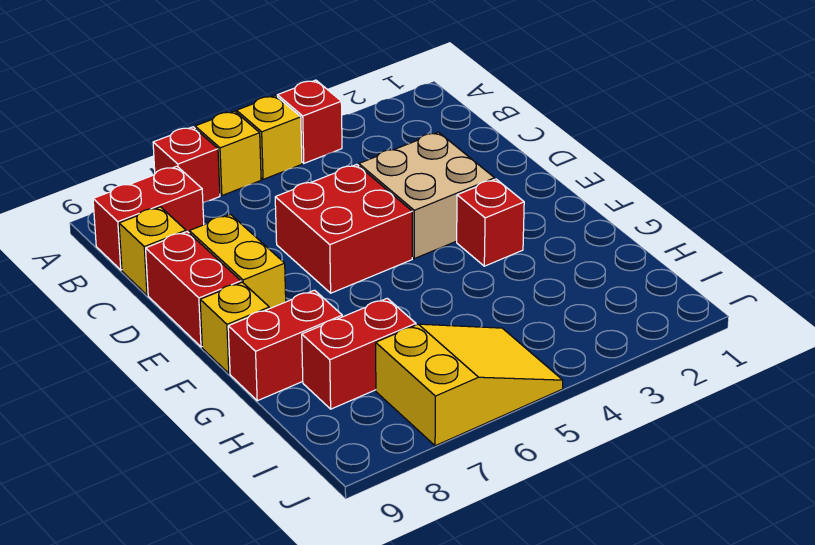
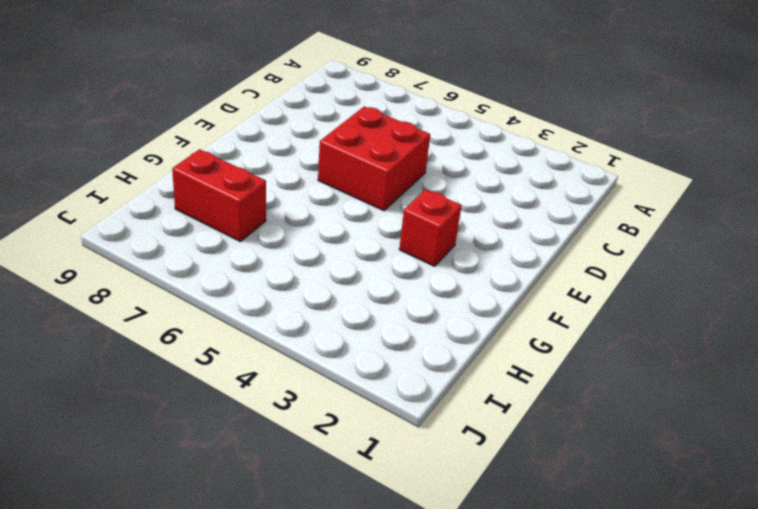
none -> red 1x1 brick [277,80,342,163]
none -> yellow 1x1 brick [237,96,302,179]
none -> yellow 1x1 brick [195,111,261,196]

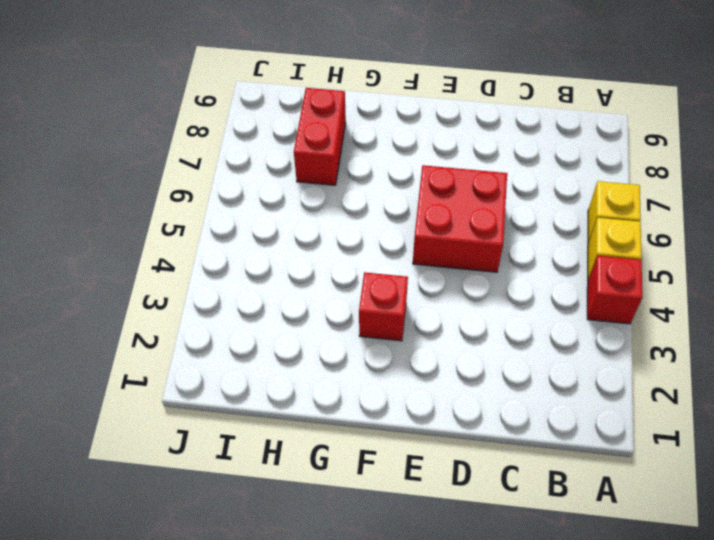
none -> red 1x1 brick [153,127,220,203]
none -> red 1x2 brick [93,166,204,270]
none -> yellow 1x1 brick [119,207,186,295]

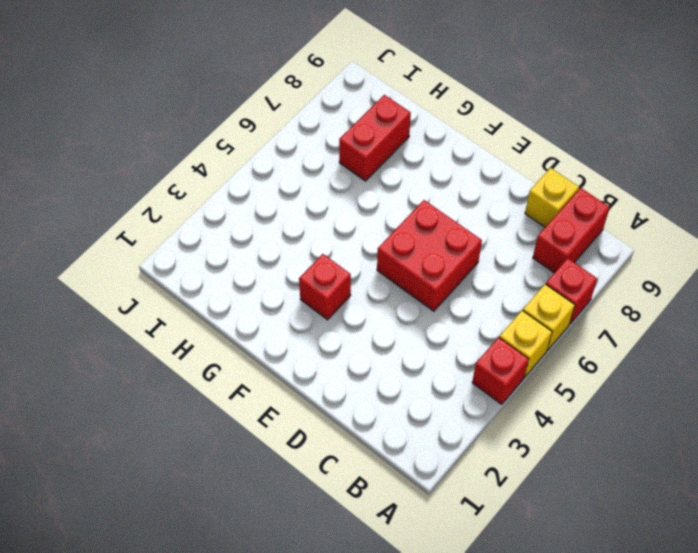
none -> tan 2x2 brick [359,132,495,259]
none -> yellow 1x2 brick [189,214,286,309]
none -> red 1x2 brick [146,232,241,347]

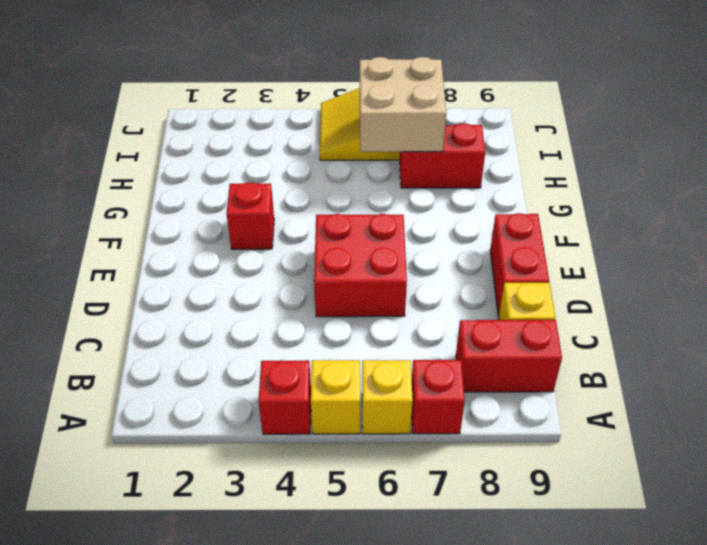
tan 2x2 brick [360,57,446,152] -> tan 2x2 brick moved to [359,132,495,259]
none -> yellow 1x2 brick [189,214,286,309]
none -> yellow 1x1 brick [200,282,269,373]
none -> red 1x2 brick [228,290,342,401]

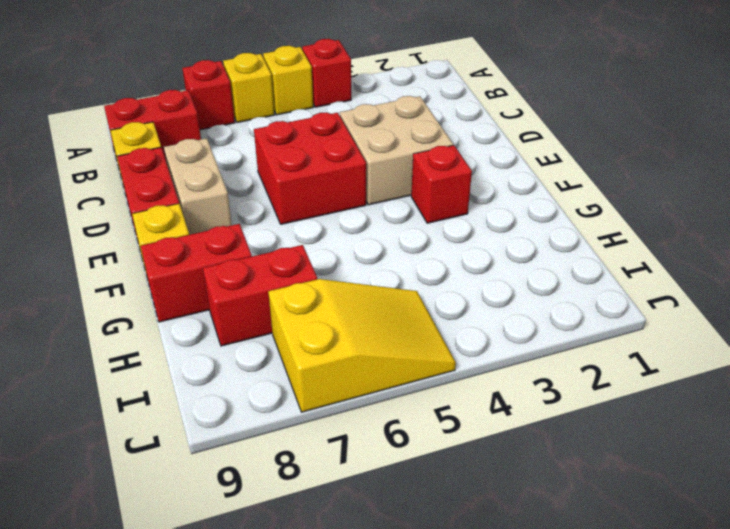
tan 1x2 brick [164,138,232,235] -> yellow 1x2 brick [189,214,286,309]

